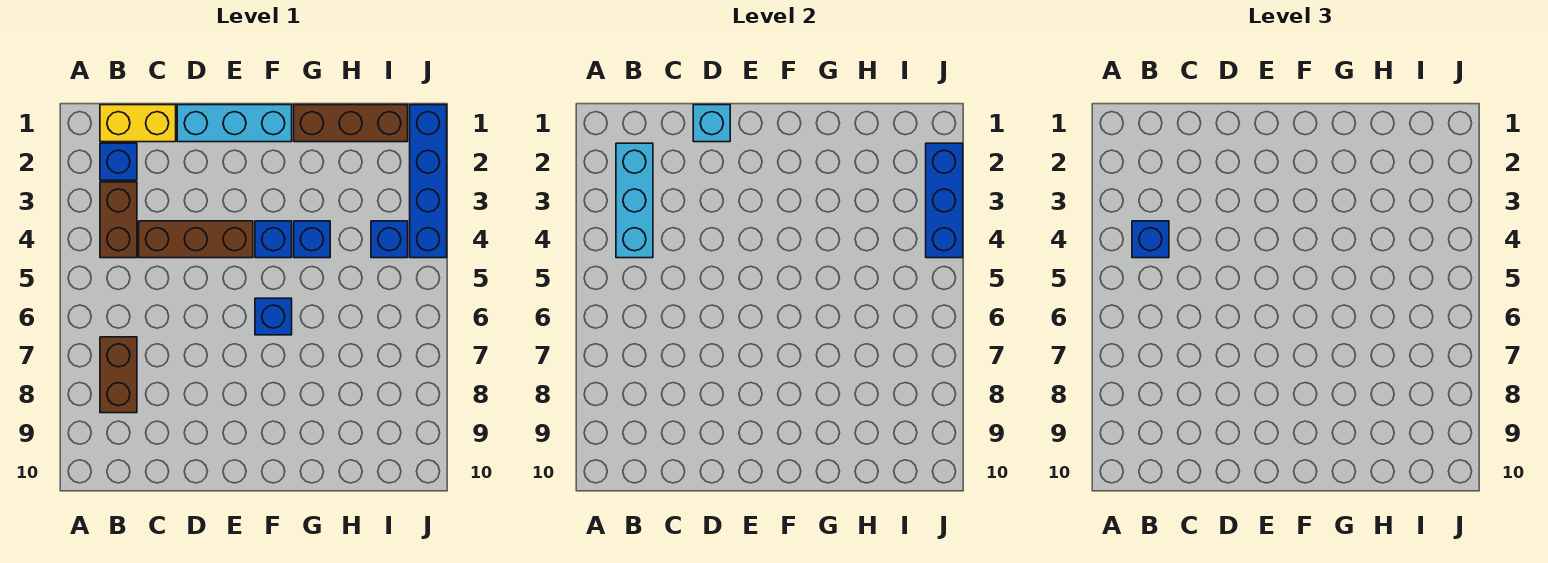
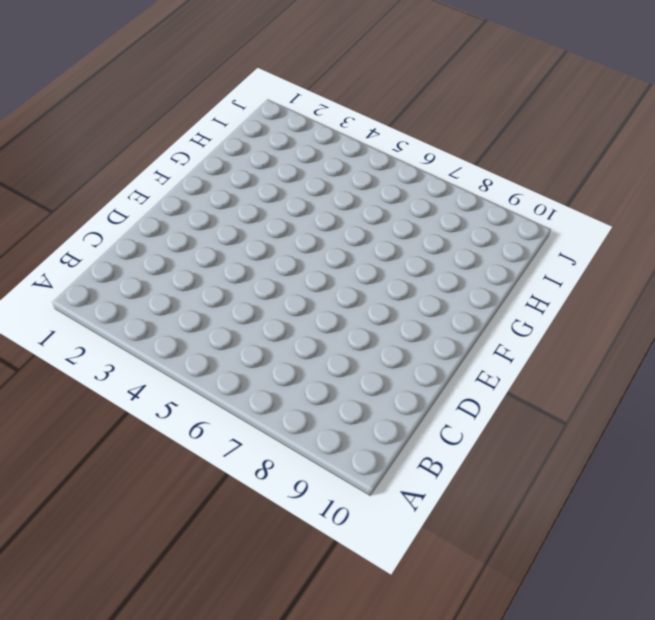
none -> yellow 1x2 brick [100,105,176,142]
none -> blue 1x1 brick [100,143,137,180]
none -> brown 1x2 brick [100,182,137,258]

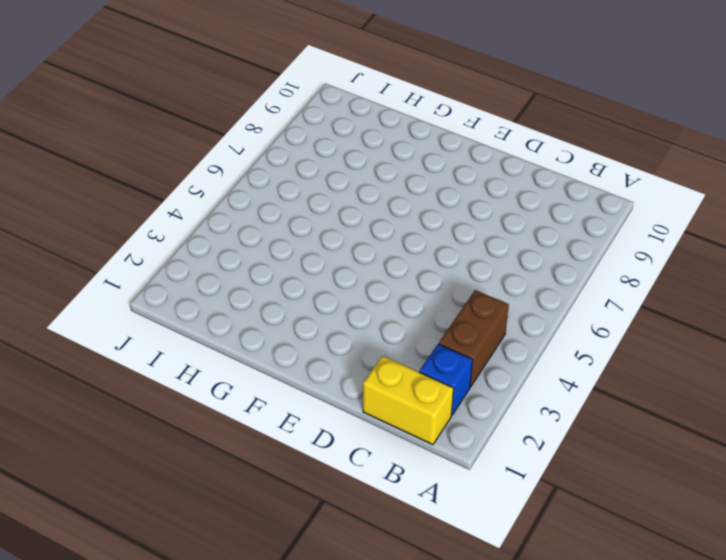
none -> brown 1x2 brick [100,337,137,413]
none -> brown 1x3 brick [139,221,253,258]
none -> cyan 1x3 brick [177,105,292,142]

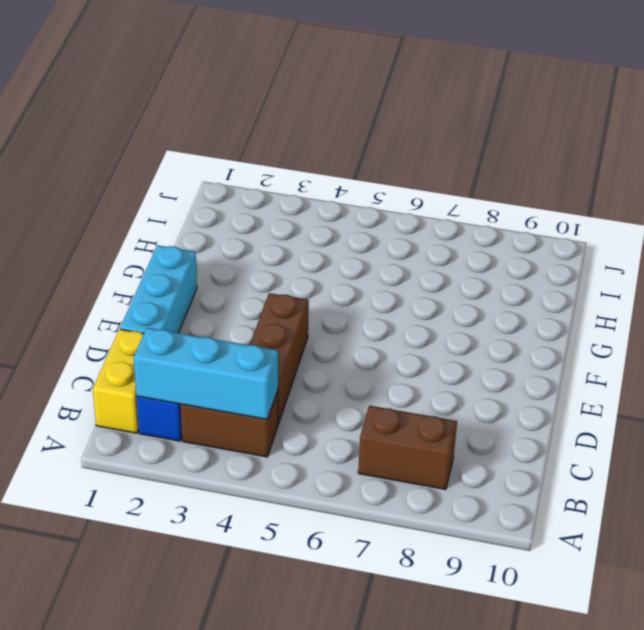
none -> blue 1x1 brick [255,221,292,258]
none -> blue 1x1 brick [255,298,292,335]
none -> brown 1x3 brick [294,105,408,142]

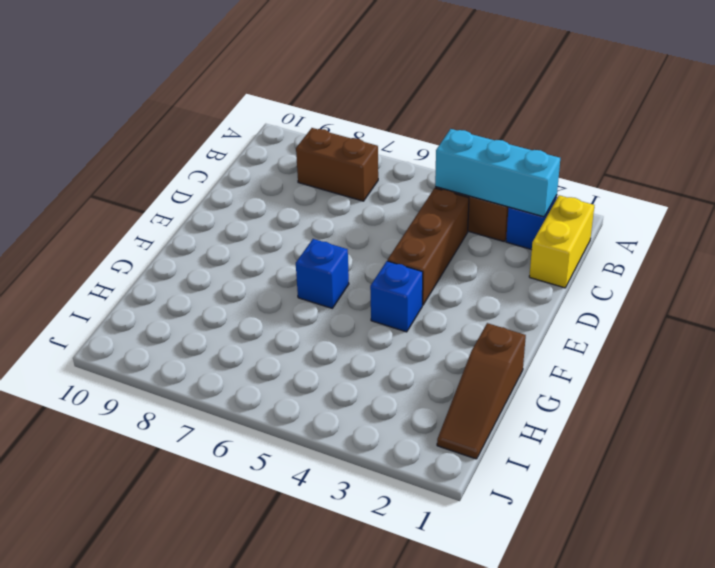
brown 1x3 slope [437,323,526,459] -> brown 1x3 brick [294,105,408,142]
none -> cyan 1x3 brick [177,105,292,142]
none -> blue 1x1 brick [294,221,330,258]
none -> blue 1x1 brick [371,221,408,258]

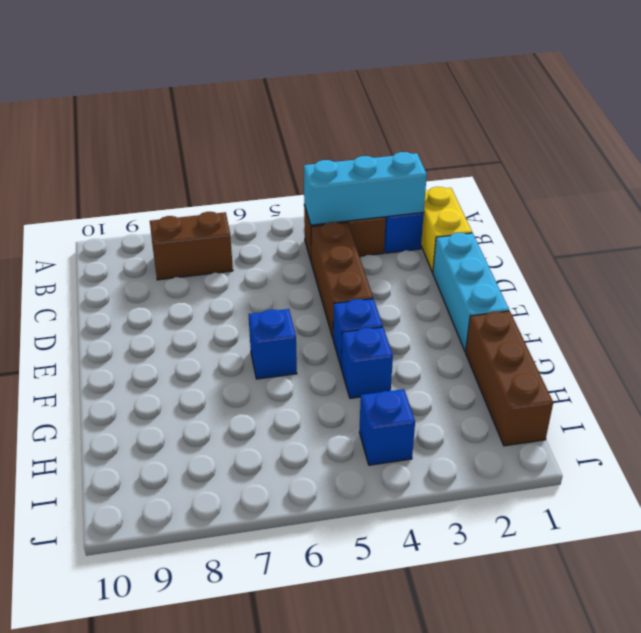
none -> blue 1x4 brick [410,105,447,258]
none -> cyan 1x1 brick [693,105,730,142]
none -> blue 1x3 brick [926,143,963,258]

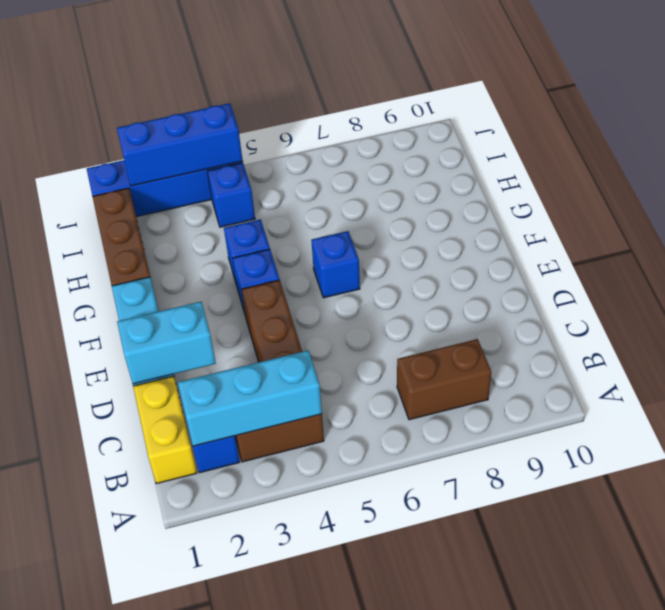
cyan 1x2 brick [117,302,216,384] -> cyan 1x1 brick [693,105,730,142]
none -> blue 1x1 brick [1132,221,1169,258]

